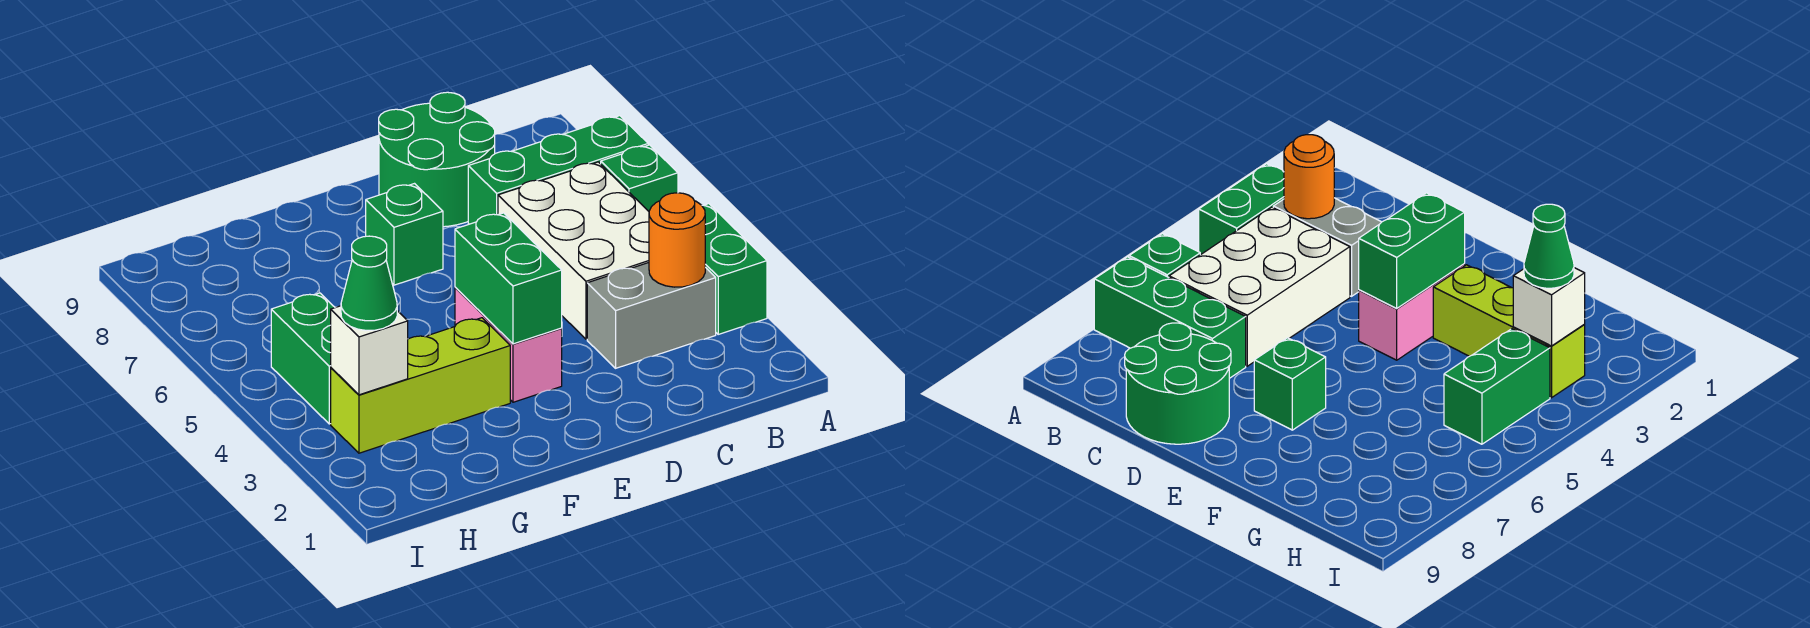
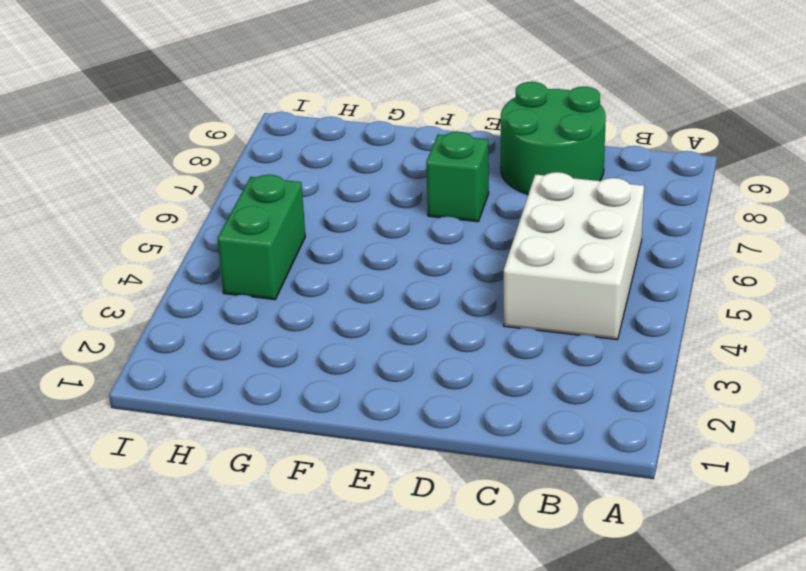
none -> green 1x2 brick [702,204,767,334]
none -> green 1x1 brick [601,145,678,211]
none -> green 1x3 brick [468,116,648,224]

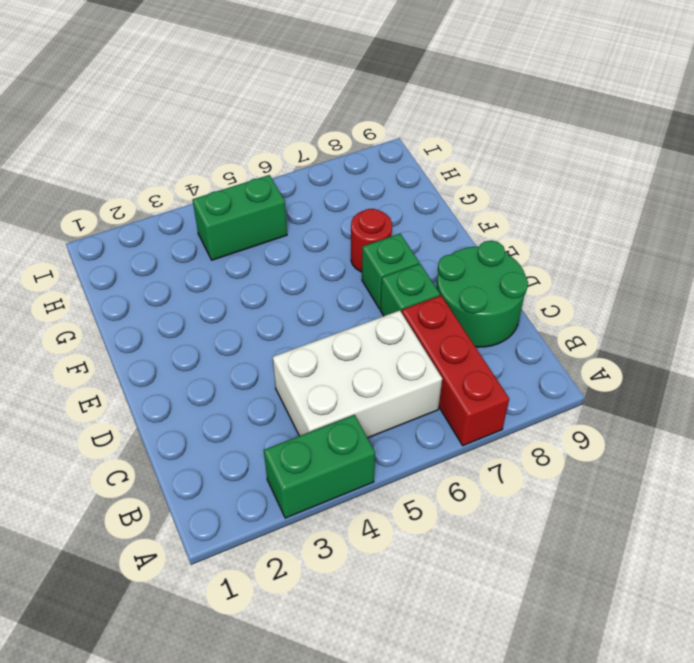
red 1x3 brick [402,296,509,446] -> green 1x3 brick [468,116,648,224]
green 1x1 brick [380,264,440,316] -> green 1x1 brick moved to [601,145,678,211]
red 1x1 round brick [351,209,392,272] -> none
none -> grey 1x2 brick [587,263,716,368]
none -> pink 1x2 brick [455,287,562,402]
none -> lime 1x3 brick [331,318,510,453]

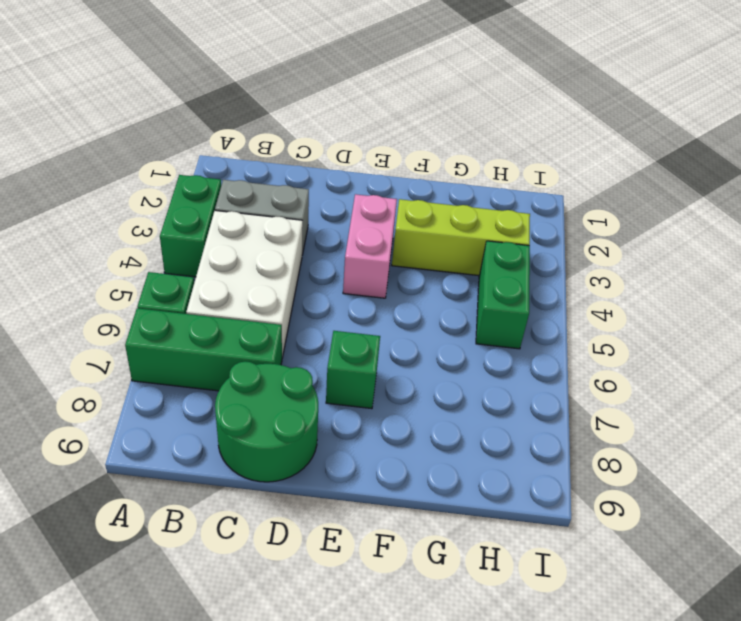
none -> orange 1x1 round brick [649,193,705,287]
none -> green 1x2 brick [455,213,562,344]
none -> white 1x1 brick [331,306,408,395]

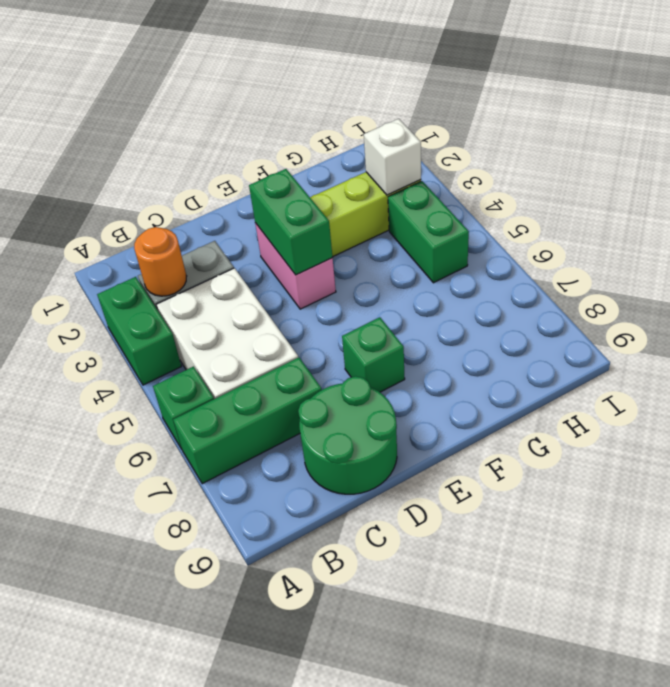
none -> green 1x1 cone [341,236,397,331]

